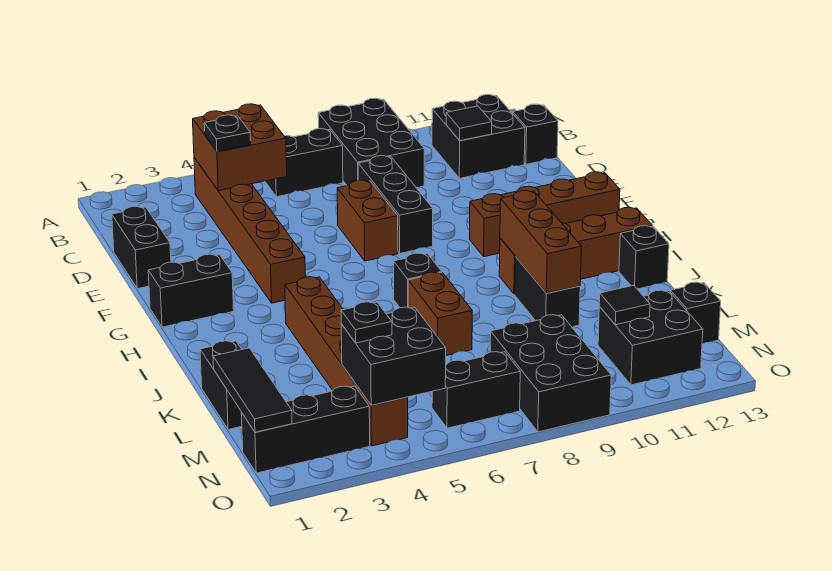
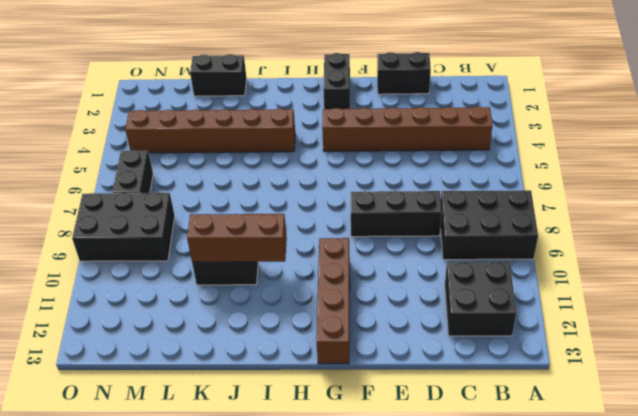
none -> black 1x2 brick [265,129,343,197]
none -> black 1x1 brick [513,104,558,164]
none -> brown 1x2 brick [337,180,398,261]
none -> black 1x1 brick [394,253,442,308]

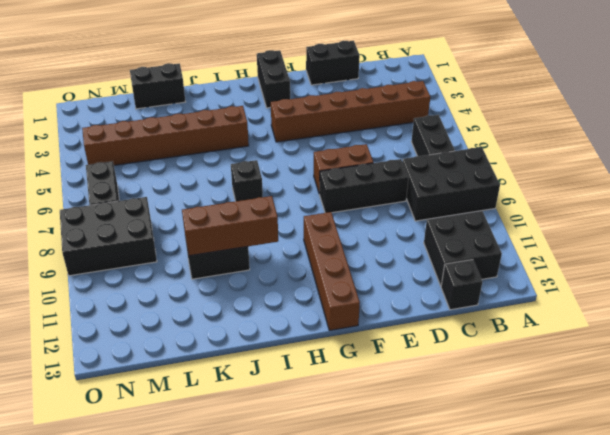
none -> brown 1x4 brick [499,207,652,294]
none -> brown 1x2 brick [408,272,472,355]
none -> black 1x1 brick [619,226,669,289]
none -> black 2x2 brick [598,290,703,385]

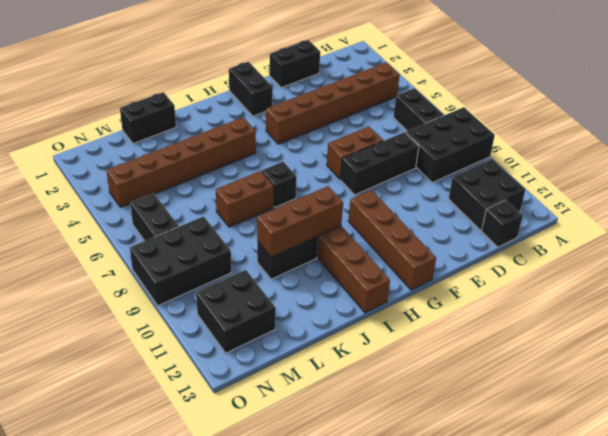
none -> black 1x1 brick [619,226,669,289]
none -> black 1x1 brick [670,282,721,344]
none -> black 1x3 brick [241,386,370,473]
none -> brown 2x2 brick [193,104,287,191]

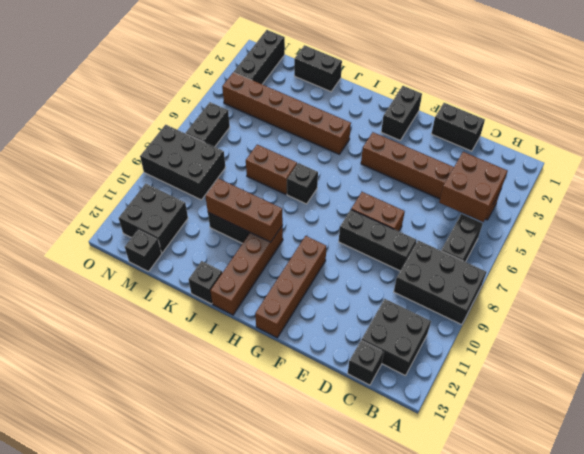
none -> black 1x1 tile [446,106,492,141]
none -> black 1x3 tile [213,348,292,432]
none -> black 2x2 brick [341,307,446,405]
none -> black 1x1 tile [599,285,650,325]

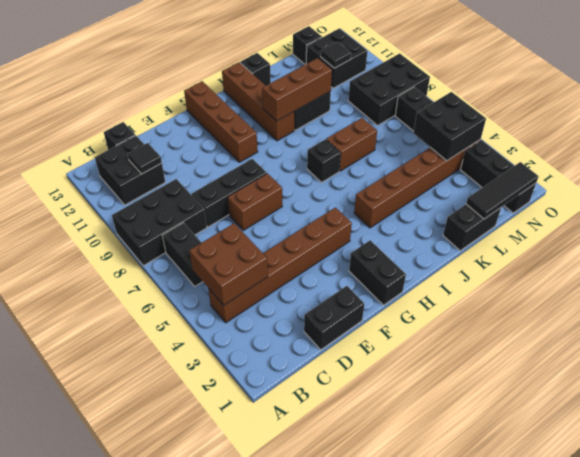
none -> black 1x1 plate [204,115,251,152]
none -> black 1x1 plate [341,302,392,343]

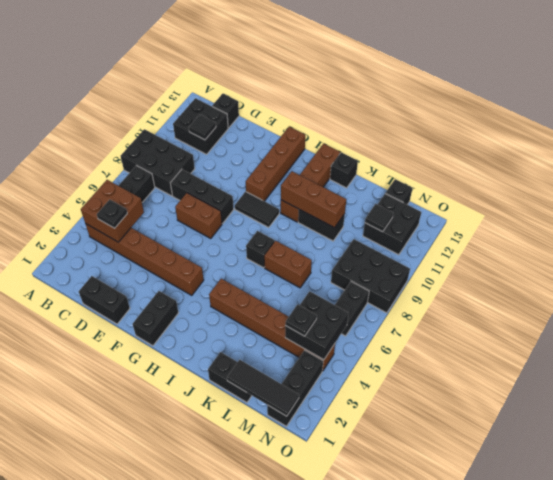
black 1x2 tile [235,192,279,227] -> none

